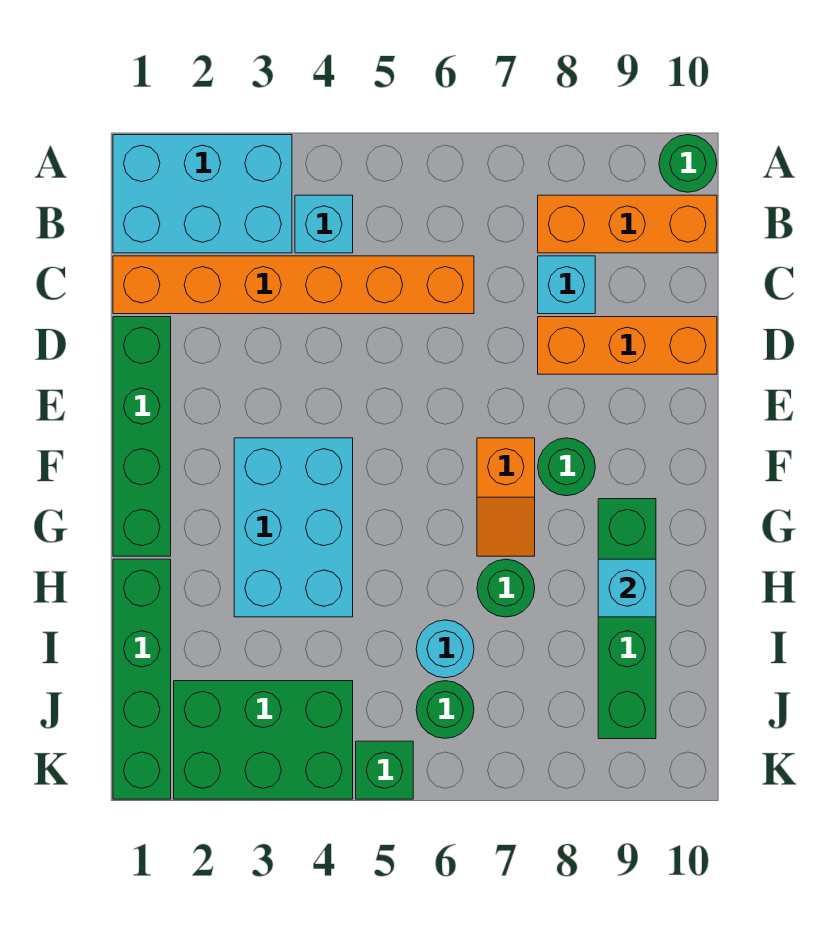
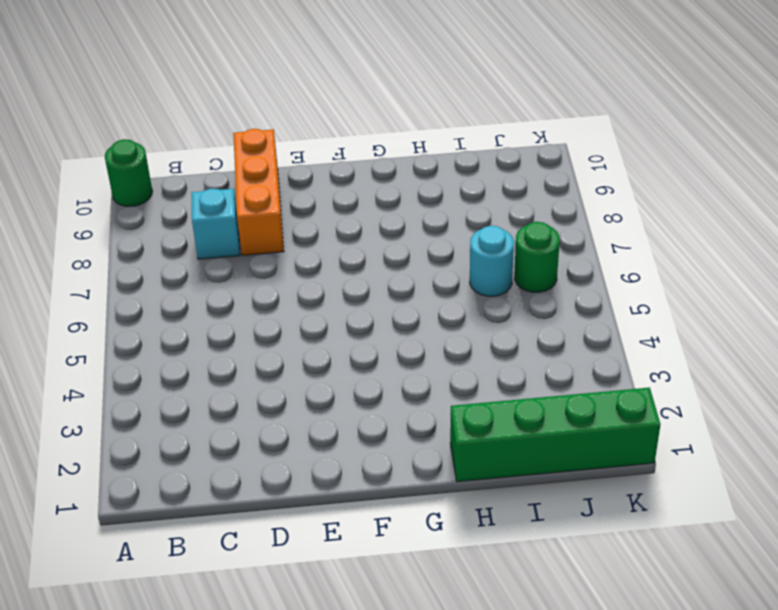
none -> cyan 2x3 brick [113,135,292,253]
none -> cyan 1x1 brick [295,195,353,253]
none -> orange 1x3 brick [538,195,717,253]

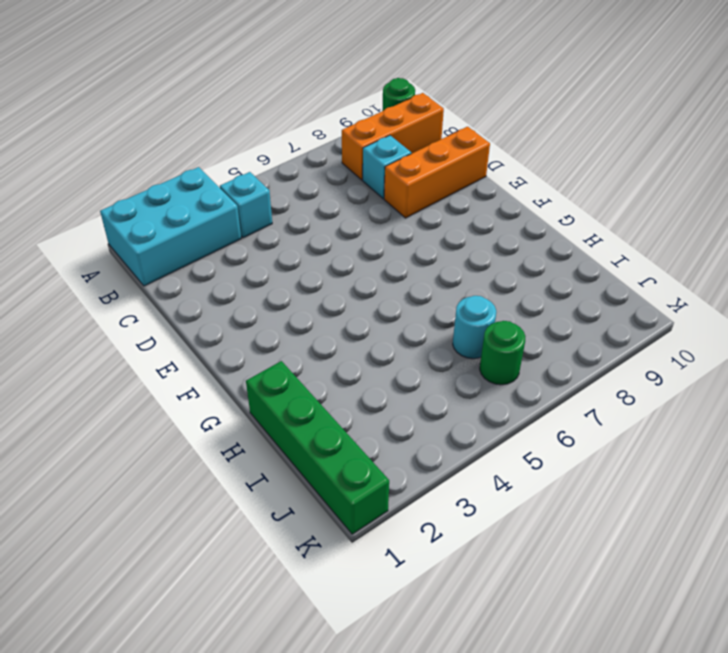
none -> orange 1x6 brick [113,256,474,314]
none -> green 1x4 brick [113,317,171,556]
none -> cyan 2x3 brick [234,438,353,617]

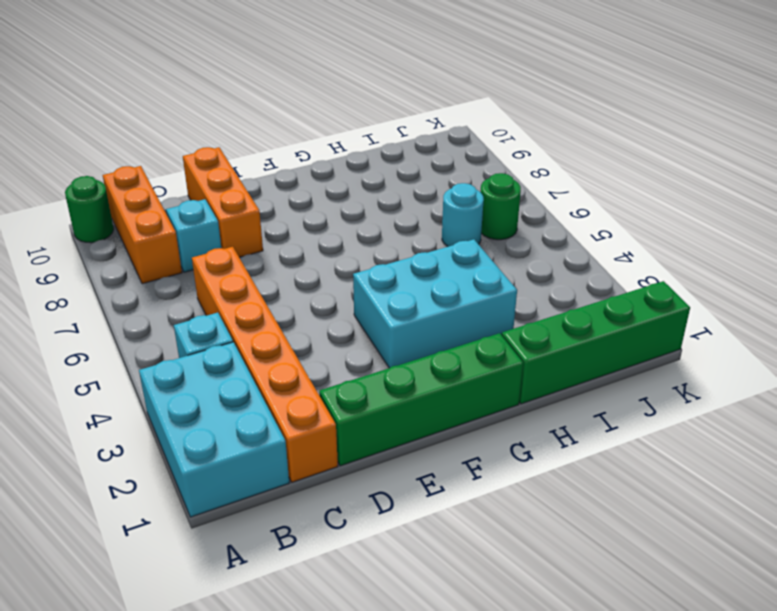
none -> orange 1x2 slope [477,438,535,556]
none -> green 1x1 round brick [538,438,595,496]
none -> green 1x4 brick [598,499,656,739]

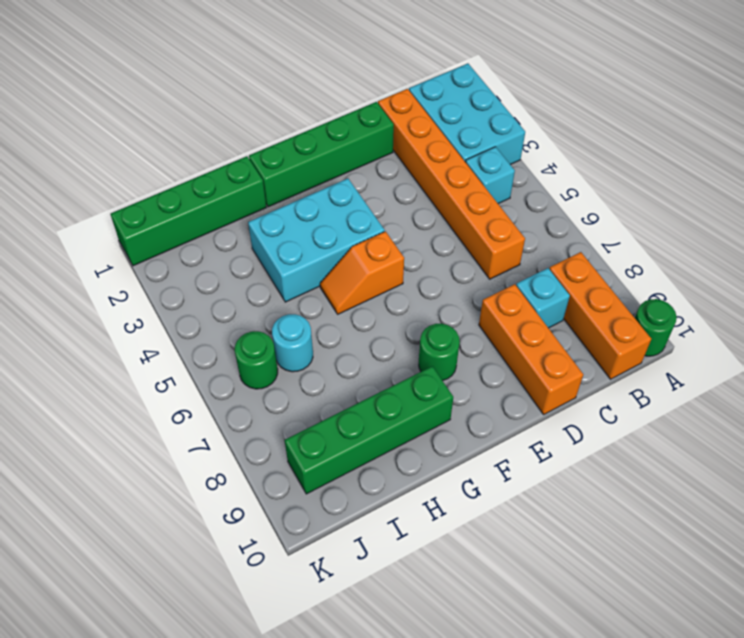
orange 1x2 slope [320,231,404,314] -> orange 1x2 slope moved to [477,438,535,556]
none -> green 1x1 round brick [477,559,535,617]
none -> green 2x3 brick [174,681,353,799]
none -> green 1x1 brick [356,741,413,799]

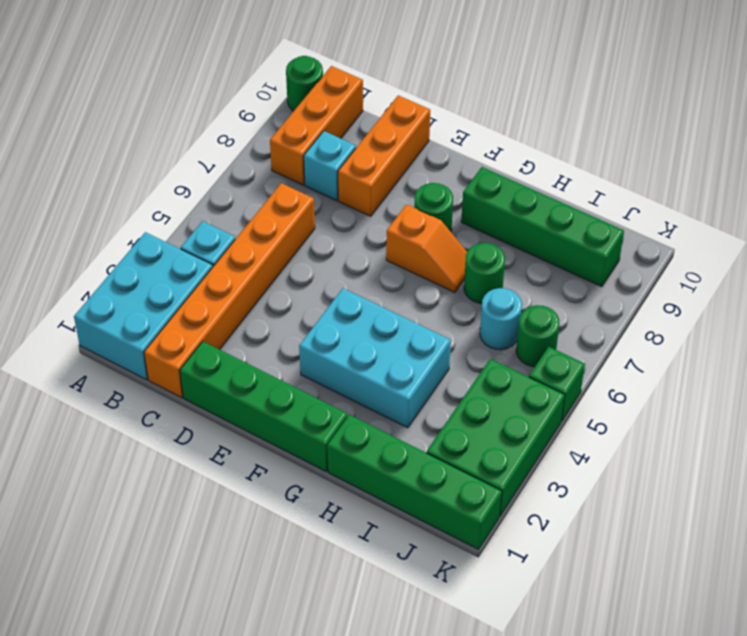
none -> cyan 1x1 brick [598,559,656,617]

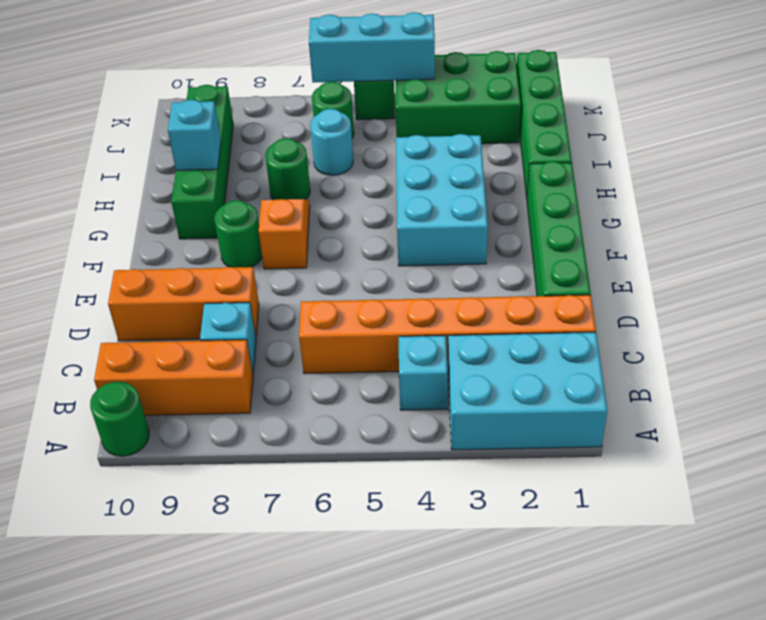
cyan 1x3 brick [309,12,435,83] -> none

